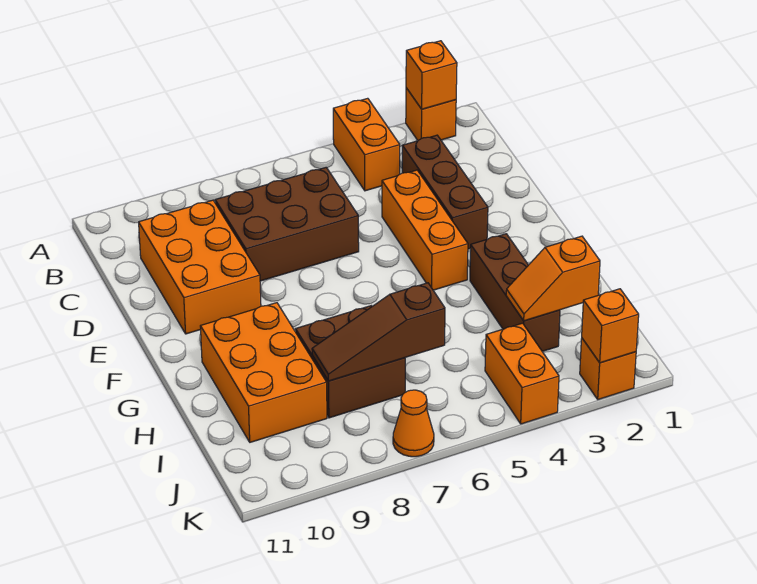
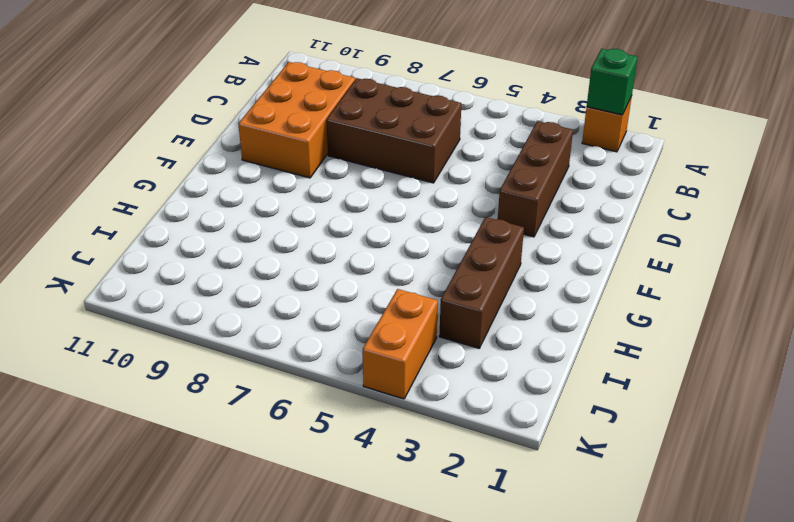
green 1x1 brick [587,49,638,115] -> orange 1x1 brick [406,41,457,109]
none -> orange 1x2 brick [333,98,400,191]
none -> orange 1x3 brick [382,170,468,290]
none -> orange 2x3 brick [200,303,327,442]

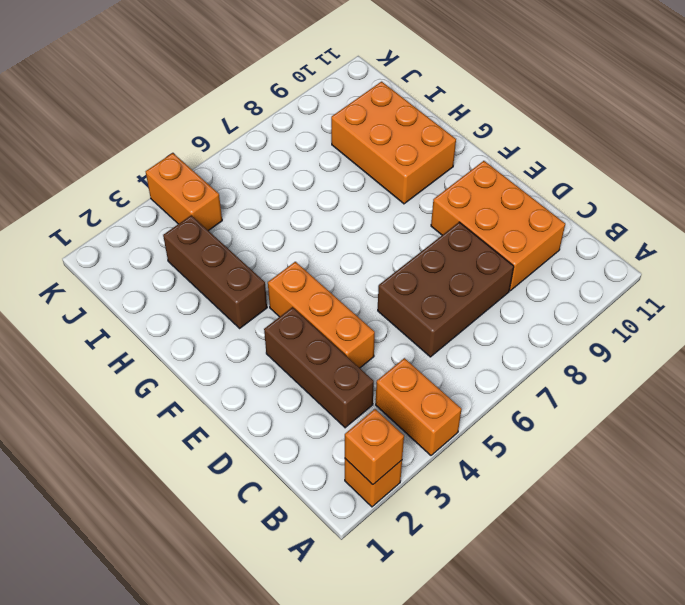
none -> brown 2x2 brick [295,306,405,418]
none -> orange 1x1 brick [580,339,636,399]
none -> orange 1x1 cone [393,390,434,457]

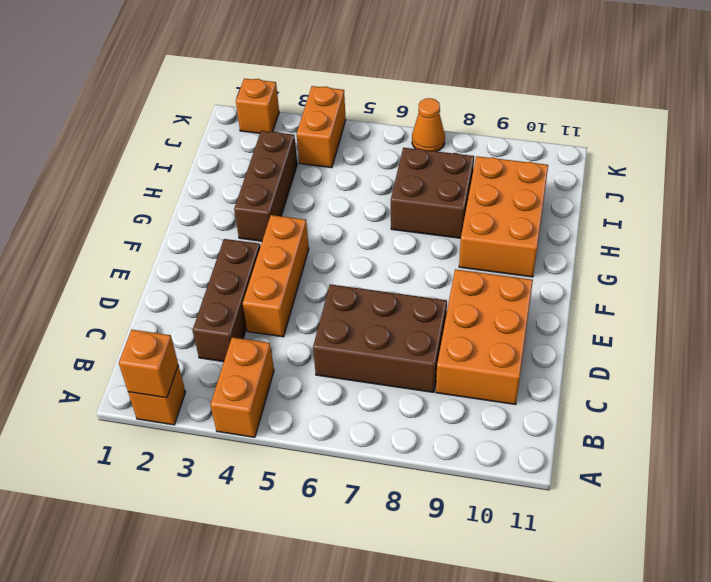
none -> orange 1x2 slope [506,236,600,321]
none -> brown 1x3 slope [312,283,445,381]
none -> orange 1x1 brick [582,289,639,363]

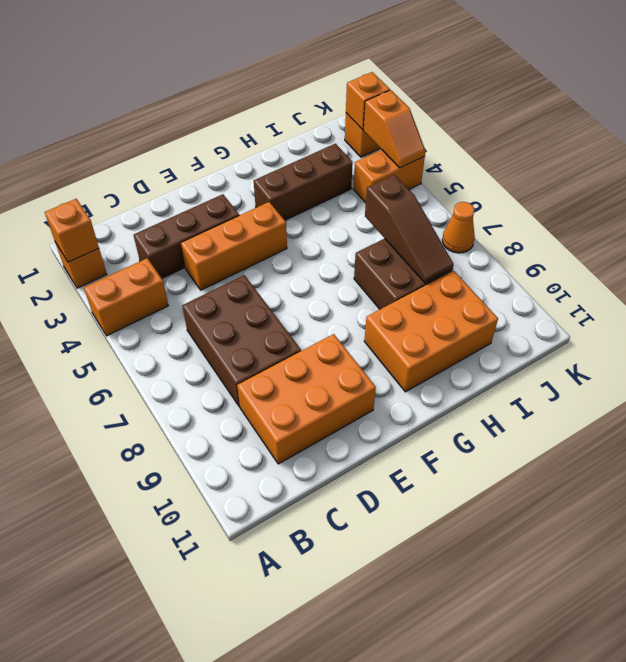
orange 1x2 slope [363,90,426,168] -> orange 1x2 slope moved to [506,236,600,321]

